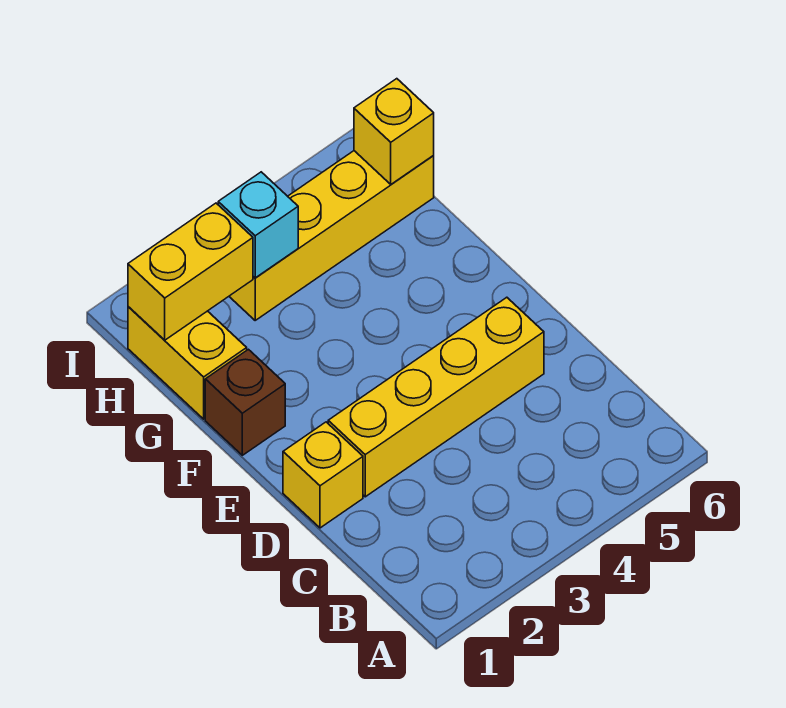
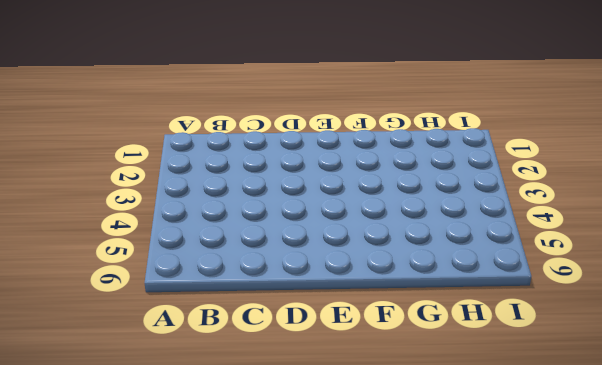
none -> yellow 1x1 brick [283,422,363,528]
none -> yellow 1x4 brick [328,297,544,497]

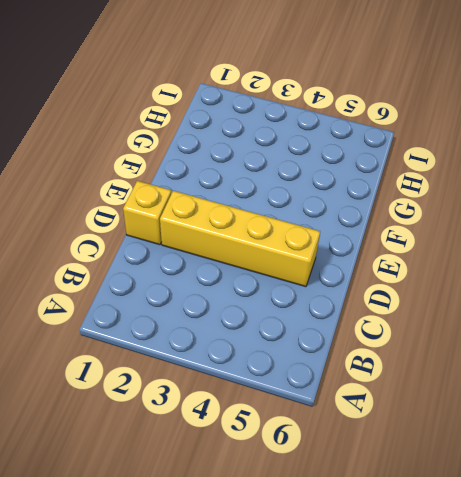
none -> brown 1x1 brick [205,349,285,455]
none -> yellow 1x2 brick [128,307,247,419]

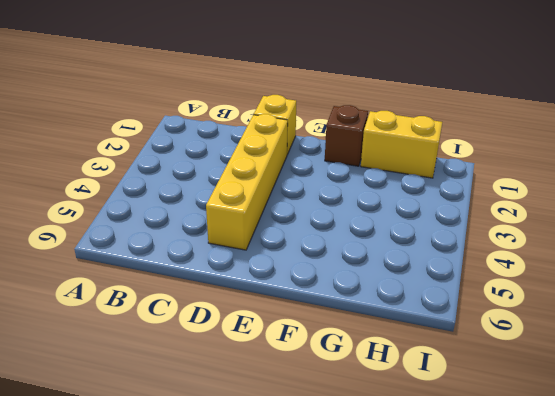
none -> yellow 1x4 brick [229,151,434,320]
none -> yellow 1x2 brick [128,203,253,340]

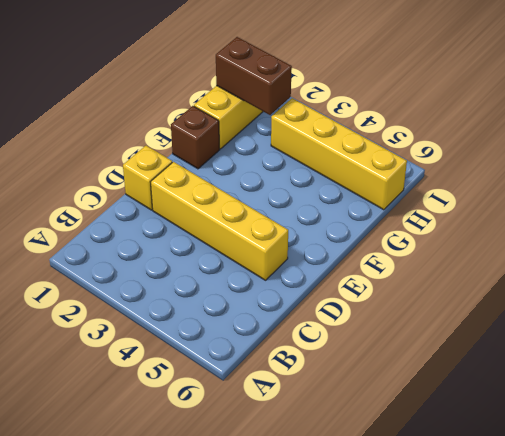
brown 1x2 brick [216,37,292,115] -> yellow 1x2 brick [128,203,253,340]
none -> cyan 1x1 brick [218,172,298,278]
none -> yellow 1x1 brick [354,79,434,184]

